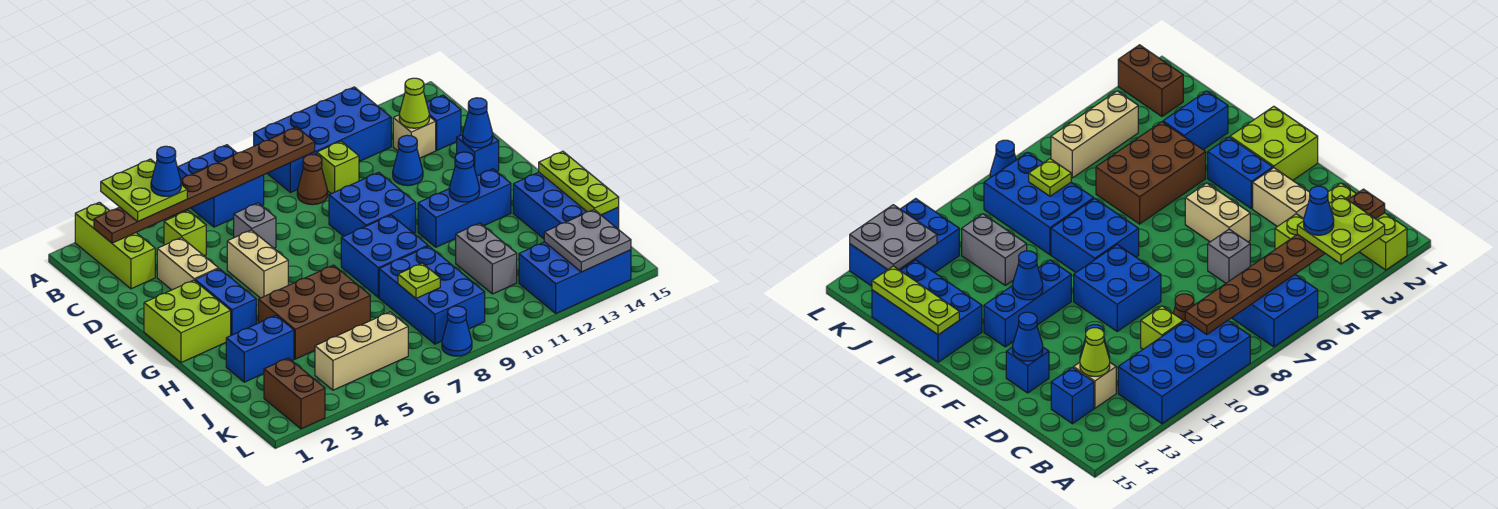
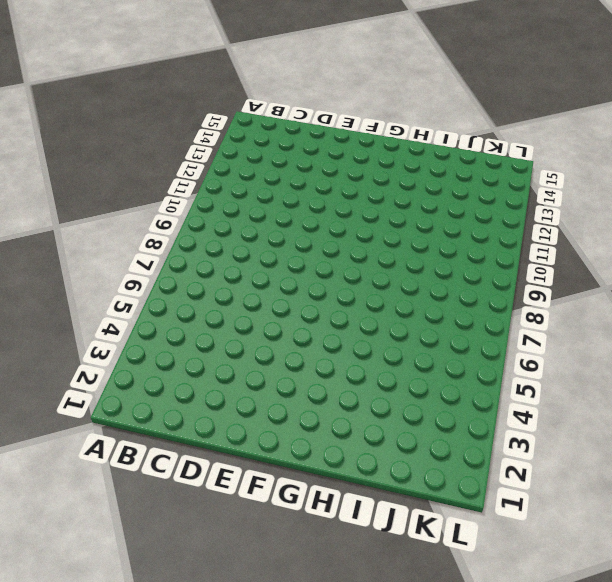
none -> lime 1x3 brick [75,202,155,289]
none -> blue 2x2 brick [178,145,264,227]
none -> blue 2x4 brick [254,87,391,193]
none -> lime 1x1 brick [164,211,206,256]

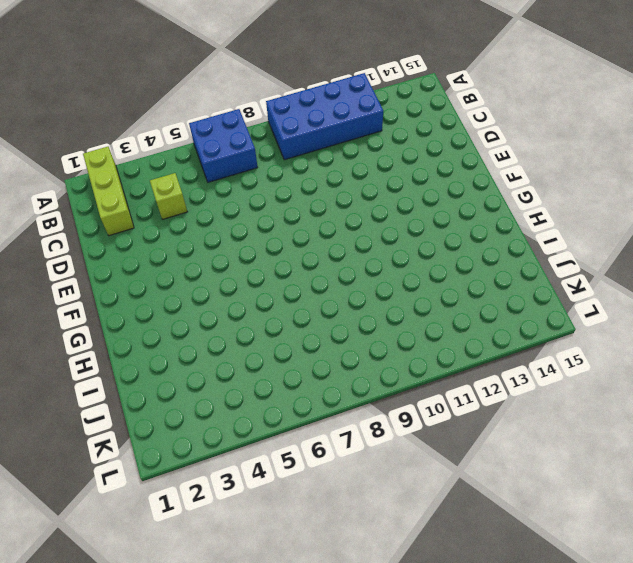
none -> brown 1x1 cone [297,154,328,205]
none -> lime 1x1 brick [317,141,359,194]
none -> tan 1x1 brick [393,115,436,158]
none -> blue 1x1 brick [427,95,461,150]

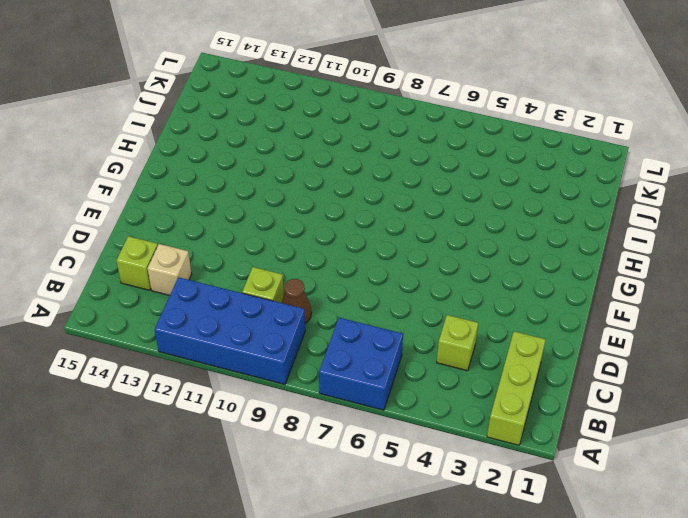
lime 1x1 brick [116,236,158,290] -> blue 1x1 brick [427,95,461,150]
none -> tan 1x2 brick [157,238,218,290]
none -> grey 1x1 brick [234,203,276,248]
none -> blue 1x1 cone [393,135,423,186]
none -> tan 1x2 brick [227,230,288,298]

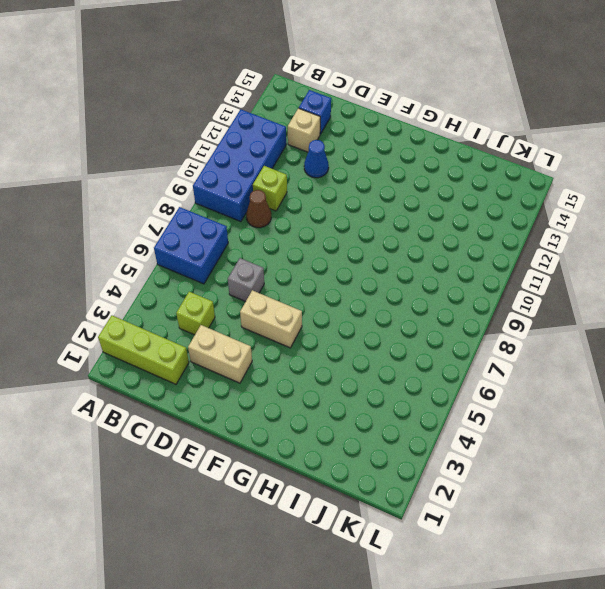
none -> blue 2x2 brick [329,172,416,236]
none -> blue 1x1 brick [457,134,499,176]
none -> lime 2x2 brick [144,280,231,363]
none -> blue 1x2 brick [195,269,256,335]

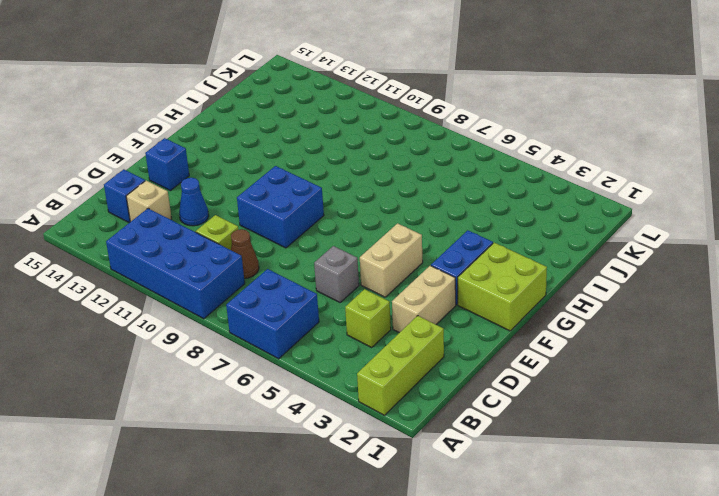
none -> blue 2x2 brick [341,215,428,297]
none -> blue 1x3 brick [418,169,511,247]
none -> brown 2x3 brick [258,265,370,359]
none -> blue 2x3 brick [513,172,619,239]

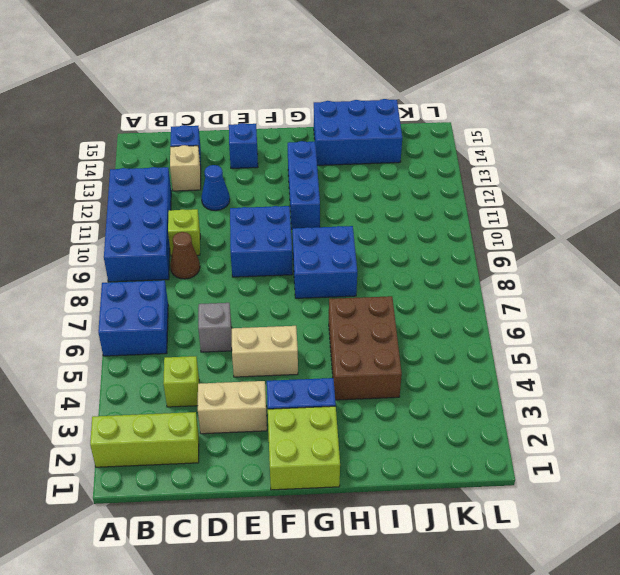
none -> blue 1x2 brick [226,315,294,382]
none -> blue 2x3 brick [379,246,485,344]
none -> grey 1x2 brick [456,223,517,294]
none -> brown 1x2 brick [264,358,325,429]

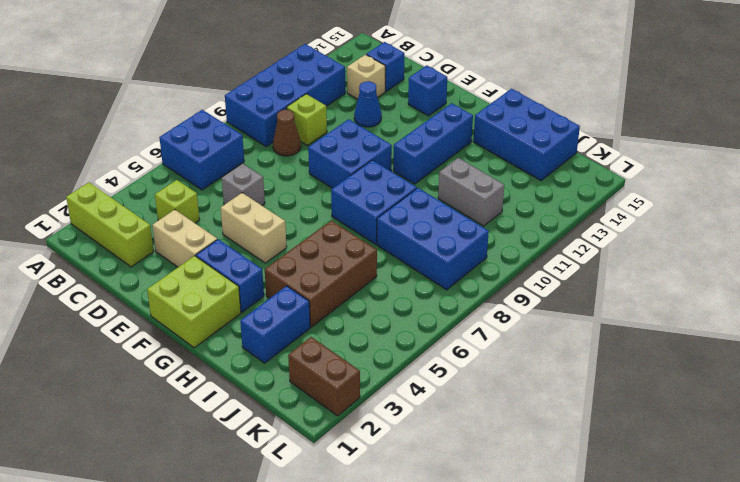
none -> tan 1x3 brick [315,312,408,390]
none -> blue 2x3 brick [519,242,631,313]
none -> blue 1x1 cone [442,306,472,356]
none -> brown 1x8 plate [94,127,315,243]

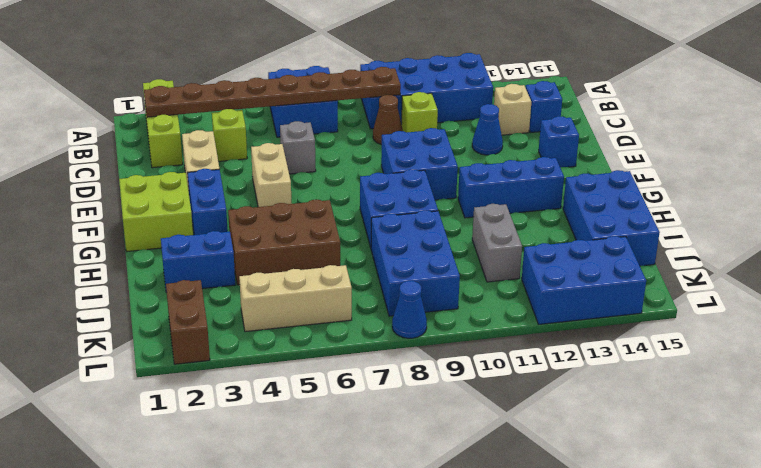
none -> lime 1x1 cone [399,78,430,128]
none -> blue 1x1 cone [463,98,493,148]
none -> blue 1x1 cone [449,152,480,202]
none -> lime 1x3 plate [539,151,619,215]

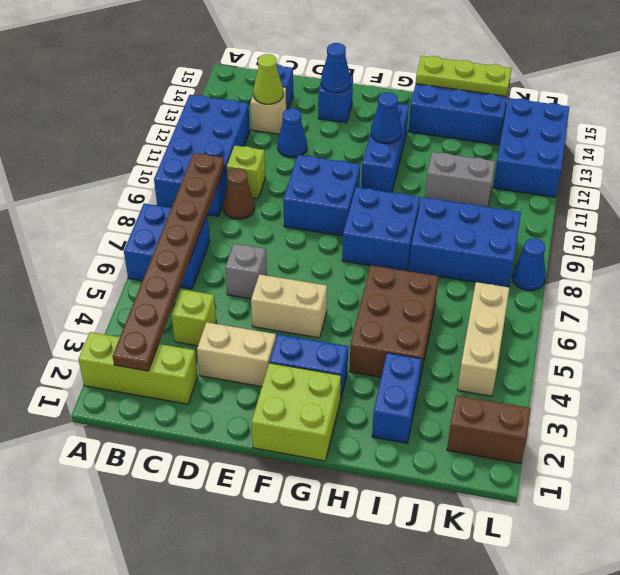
none -> lime 1x1 plate [398,263,440,298]
none -> grey 2x2 plate [544,210,631,272]
none -> lime 2x2 plate [101,159,187,221]
none -> blue 1x1 cone [151,146,181,196]

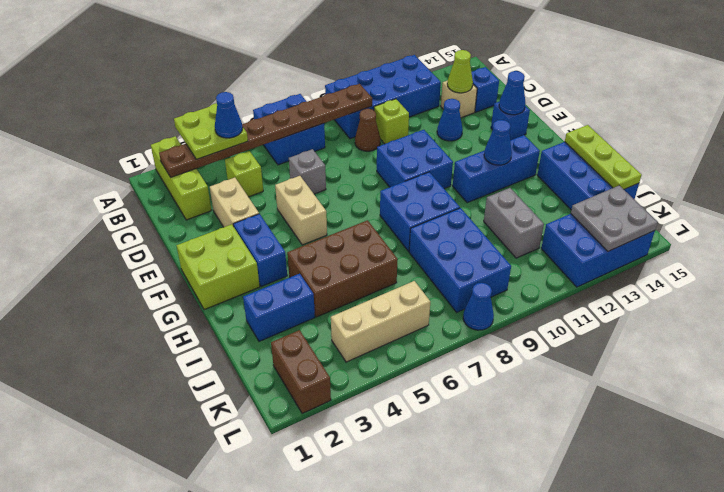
none -> lime 1x1 plate [398,263,440,298]

